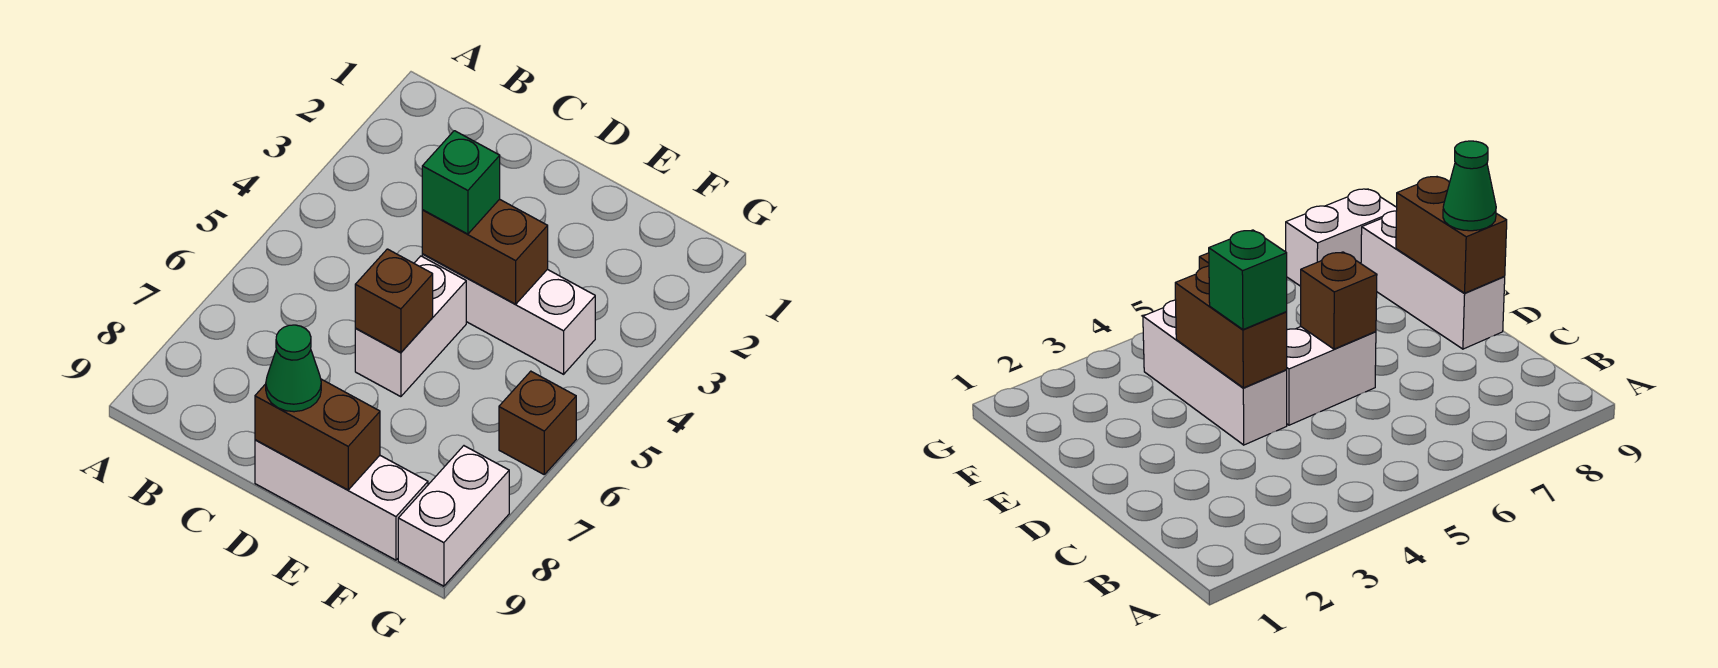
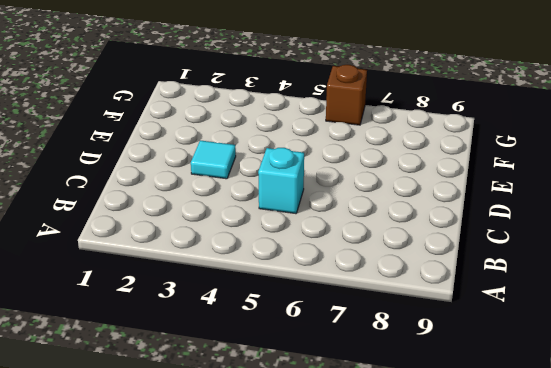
cyan 1x1 brick [258,148,304,214] -> none
cyan 1x1 tile [191,140,236,179] -> none
none -> white 1x3 brick [422,254,595,374]
none -> white 1x2 brick [355,256,466,397]

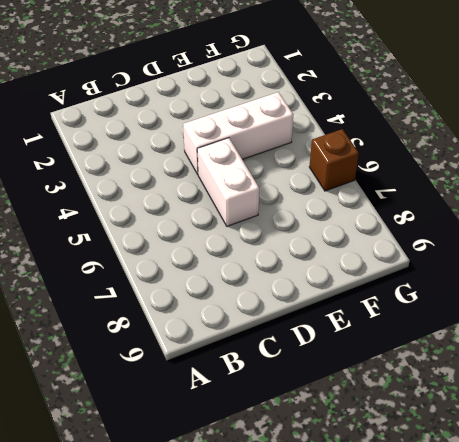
none -> white 1x3 brick [255,440,428,560]
none -> white 1x2 brick [398,446,509,586]

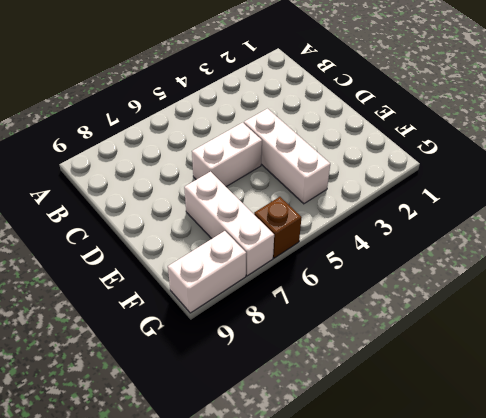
white 1x3 brick [184,172,274,276] -> white 1x3 brick moved to [255,440,428,560]
none -> brown 1x2 brick [422,199,548,304]
none -> brown 1x1 brick [355,249,433,353]

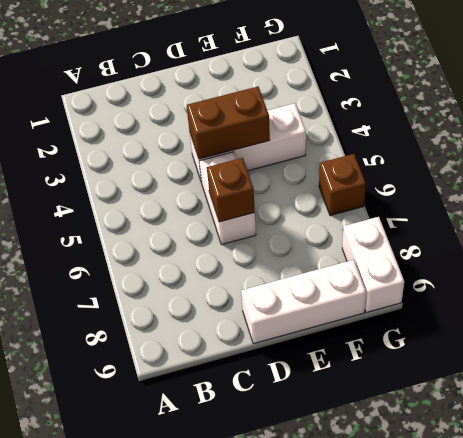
none -> brown 1x2 brick [255,379,380,490]
none -> green 1x1 brick [422,131,500,234]

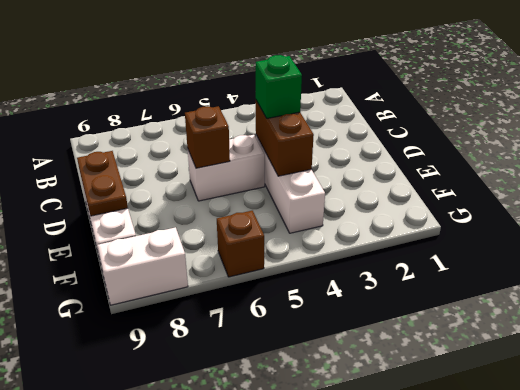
brown 1x2 plate [77,151,128,216] -> brown 1x2 brick [255,379,380,490]
none -> green 1x1 cone [266,325,321,412]

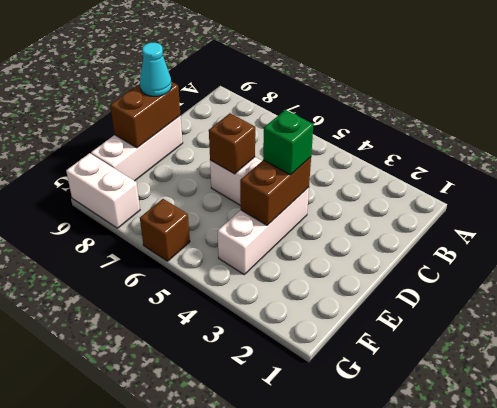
cyan 1x1 cone [140,43,172,96] -> green 1x1 cone [266,325,321,412]

